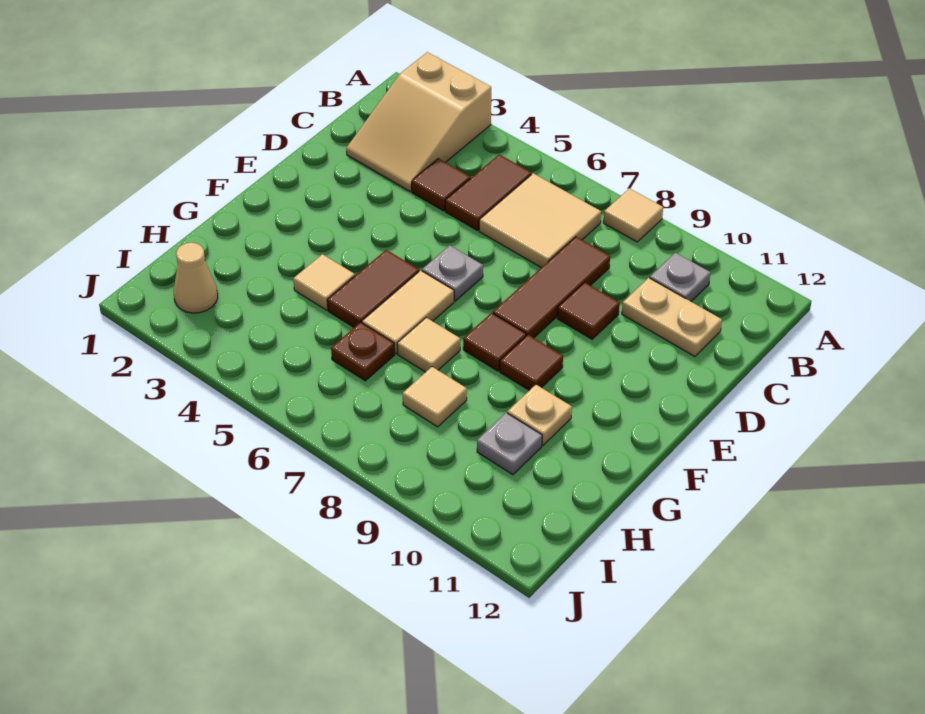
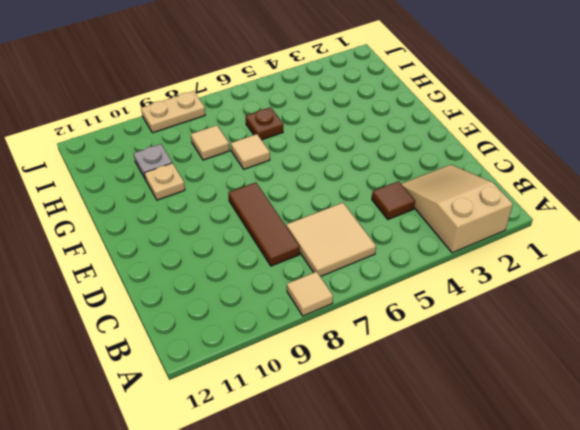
tan 1x2 plate [141,91,205,133] -> tan 1x2 plate moved to [622,278,722,357]
none -> brown 1x2 tile [445,154,531,231]
none -> grey 1x1 plate [650,253,711,301]
none -> brown 1x1 tile [557,282,619,339]

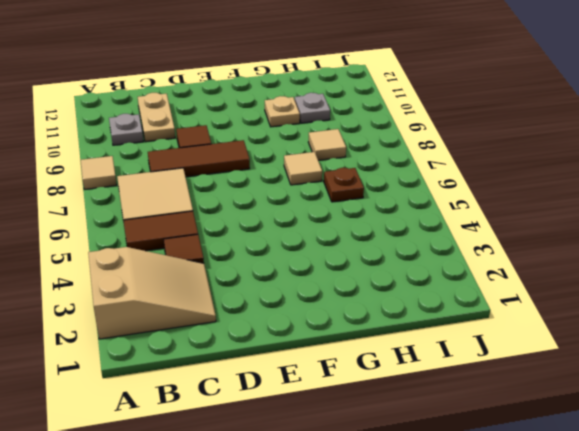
none -> grey 1x1 plate [422,245,483,301]
none -> brown 1x2 tile [327,250,419,327]
none -> tan 1x2 tile [362,270,454,353]

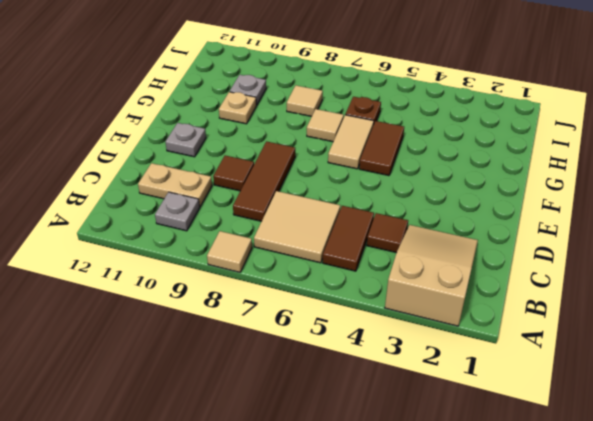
grey 1x1 plate [165,123,206,157] -> grey 1x1 plate moved to [422,245,483,301]
none -> brown 1x1 tile [463,313,526,371]
none -> brown 1x1 tile [500,335,563,390]
none -> tan 1x1 tile [293,254,355,310]

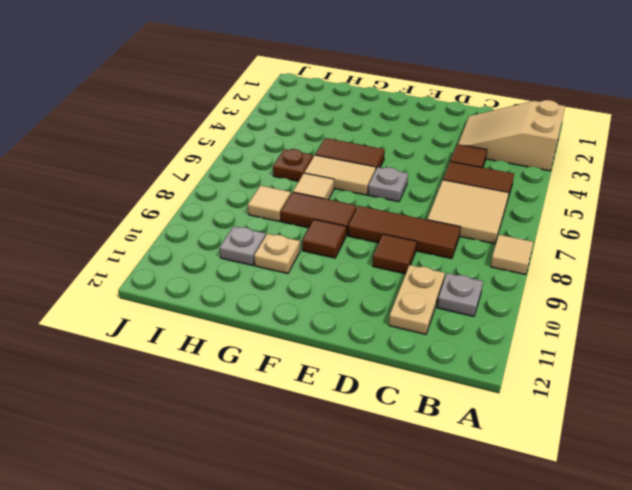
brown 1x2 tile [281,192,357,235] -> brown 1x1 tile [463,313,526,371]
none -> tan 1x1 tile [293,254,355,310]
none -> tan 1x1 cone [174,243,218,313]

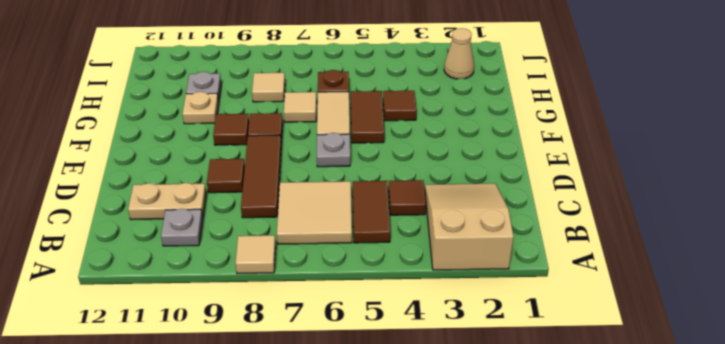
brown 1x1 tile [383,91,417,121] -> tan 1x1 tile [293,254,355,310]

